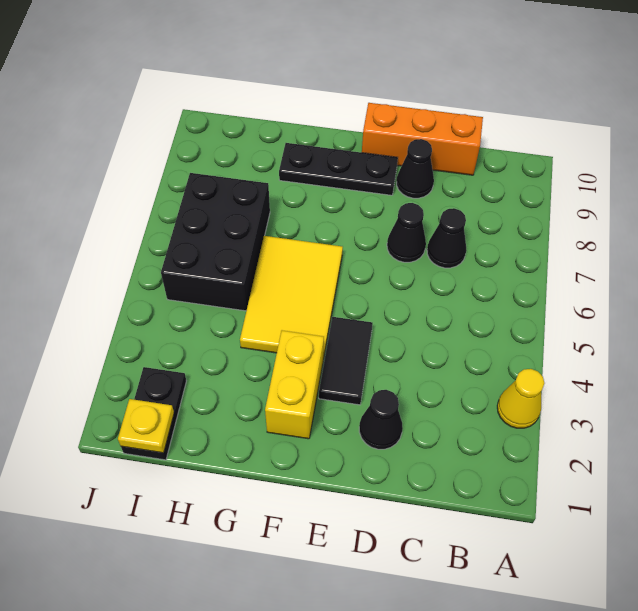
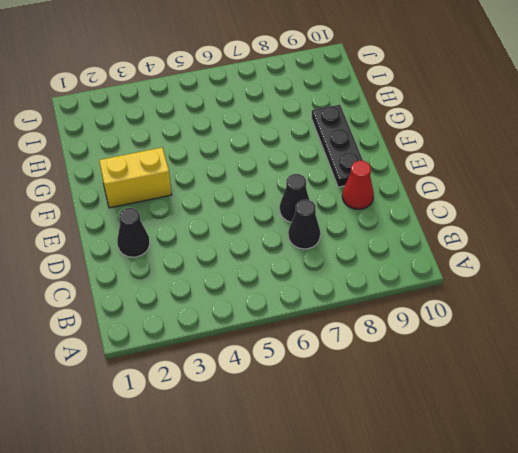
red 1x1 cone [342,161,374,209] -> black 1x1 cone [397,139,434,198]
none -> yellow 1x1 cone [497,369,544,428]
none -> orange 1x3 brick [362,103,483,175]
none -> black 1x2 tile [319,317,373,405]

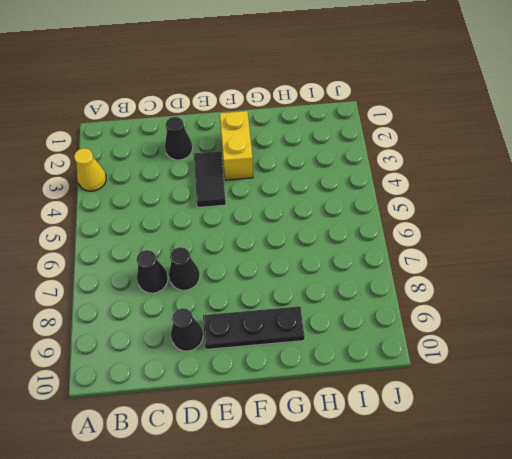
none -> orange 1x3 brick [362,103,483,175]
none -> yellow 2x3 tile [240,236,343,359]
none -> black 2x3 brick [161,173,270,311]

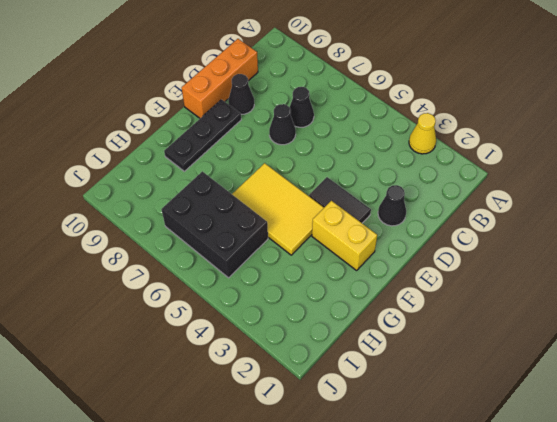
none -> black 1x2 plate [121,367,186,460]
none -> yellow 1x1 plate [118,399,174,453]

